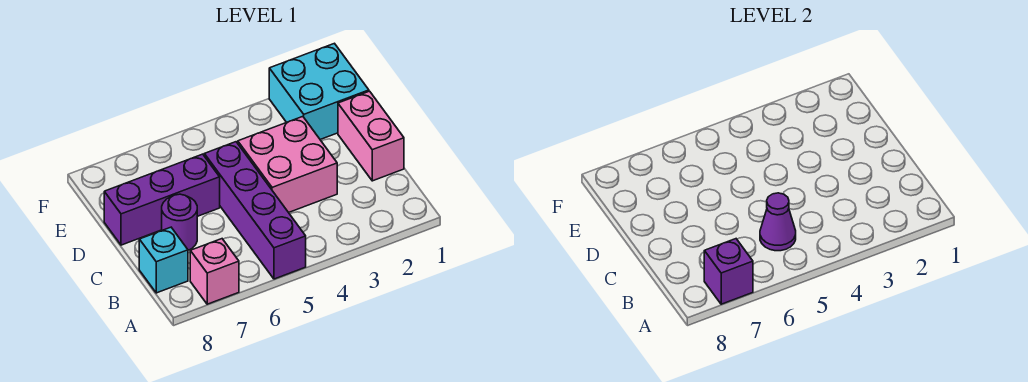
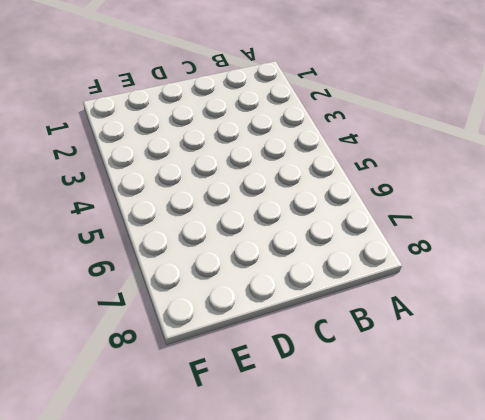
none -> purple 1x4 brick [204,142,306,279]
none -> pink 1x1 brick [190,239,239,304]

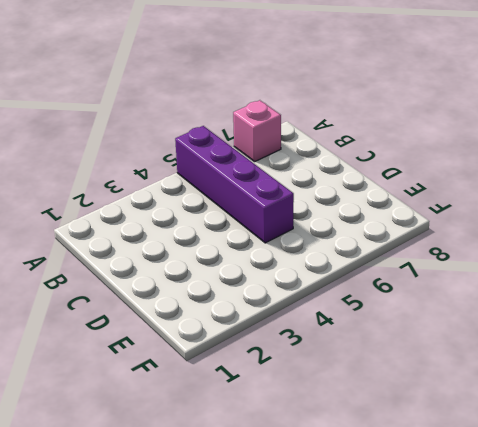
none -> cyan 1x1 brick [139,227,188,293]
none -> pink 1x2 brick [338,91,404,181]

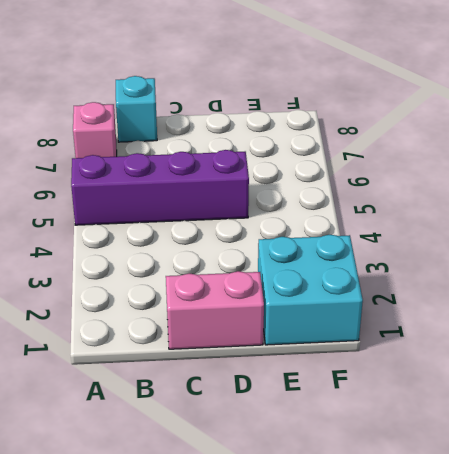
none -> pink 2x2 brick [237,116,337,213]
none -> purple 1x1 round brick [162,194,197,250]

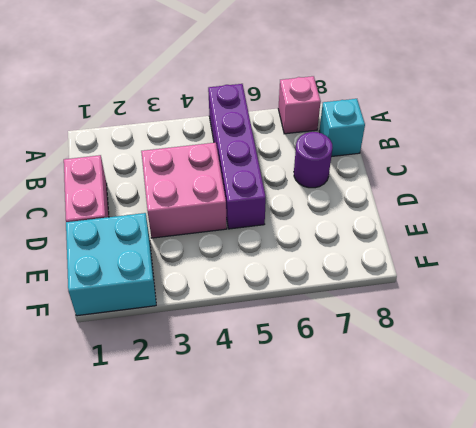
none -> purple 1x3 brick [104,154,220,245]
none -> purple 1x1 brick [704,239,753,304]

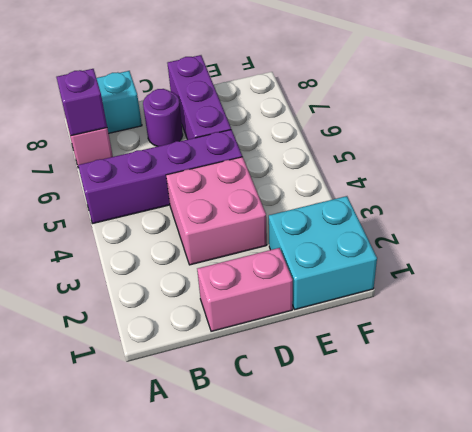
none -> purple 1x1 cone [760,193,796,251]

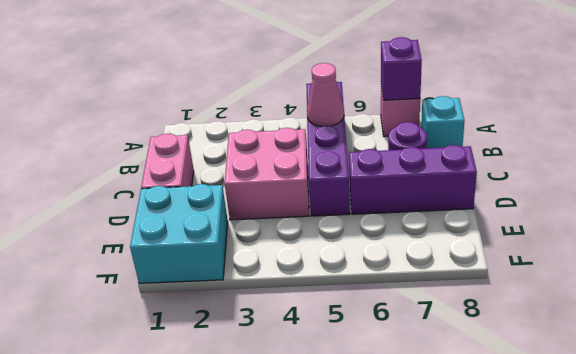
pink 1x1 cone [307,63,344,126] -> purple 1x1 cone [760,193,796,251]

